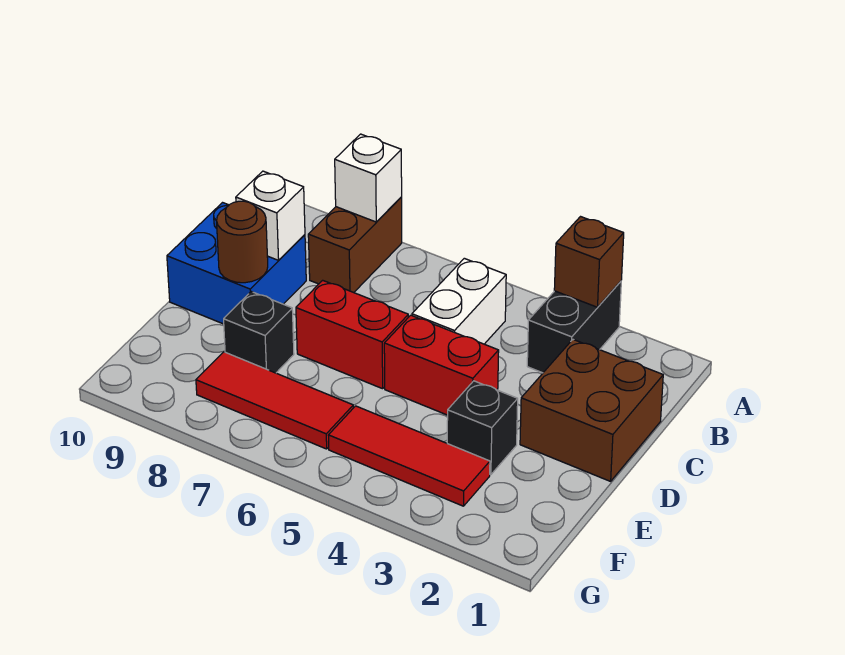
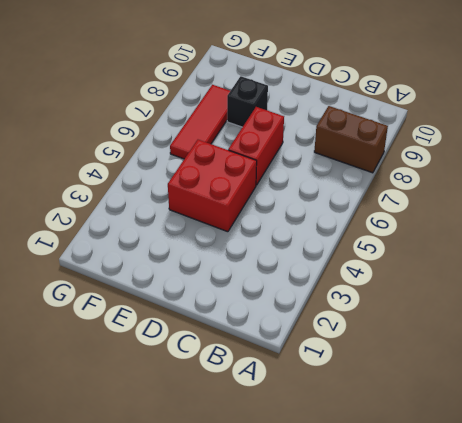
red 2x2 brick [168,140,257,232] -> red 1x2 brick [384,315,499,415]
none -> black 1x2 brick [527,281,621,373]
none -> white 1x2 brick [412,258,506,344]
none -> brown 2x2 brick [520,340,663,481]

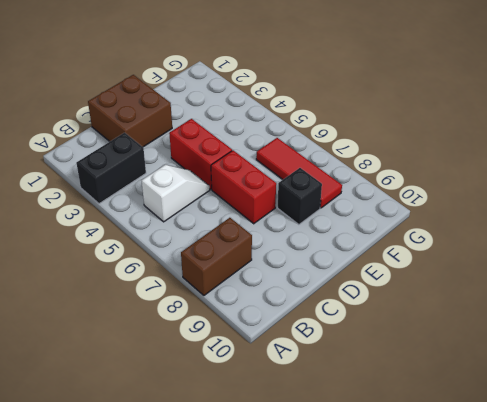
white 1x2 slope [142,165,210,222] -> white 1x2 brick [412,258,506,344]
none -> blue 2x2 brick [167,203,306,324]
none -> black 1x1 brick [447,381,518,475]
none -> red 1x3 tile [328,406,490,506]

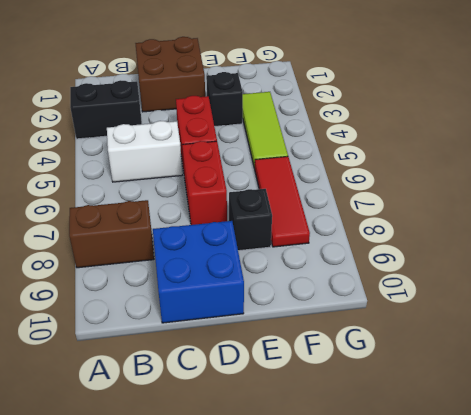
lime 1x3 tile [243,92,288,168] -> red 1x3 tile [328,406,490,506]
none -> brown 1x1 brick [554,217,624,307]
none -> white 1x1 brick [335,134,402,222]
none -> white 1x1 brick [236,171,305,260]

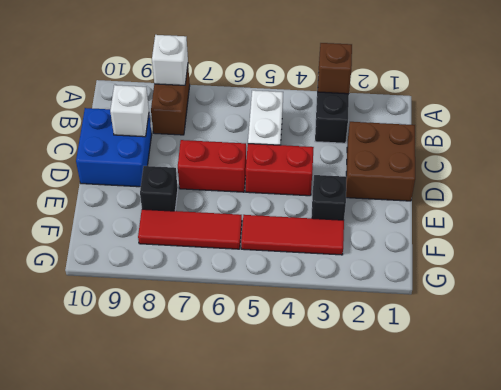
none -> brown 1x1 round brick [217,201,268,283]

